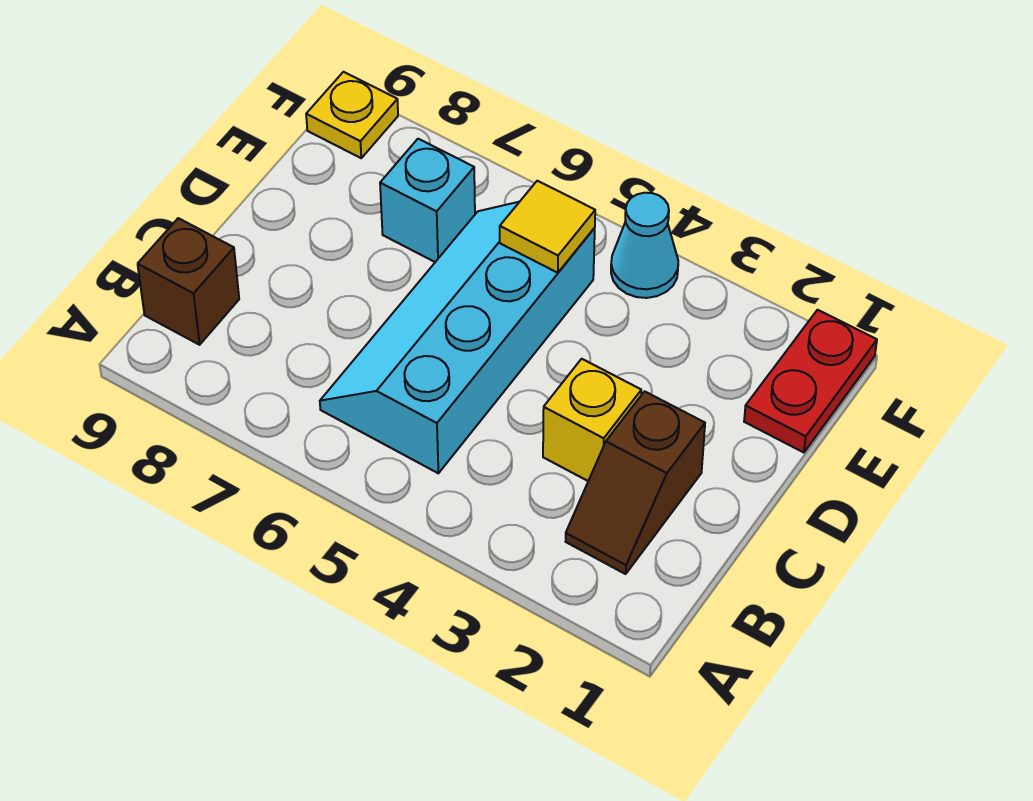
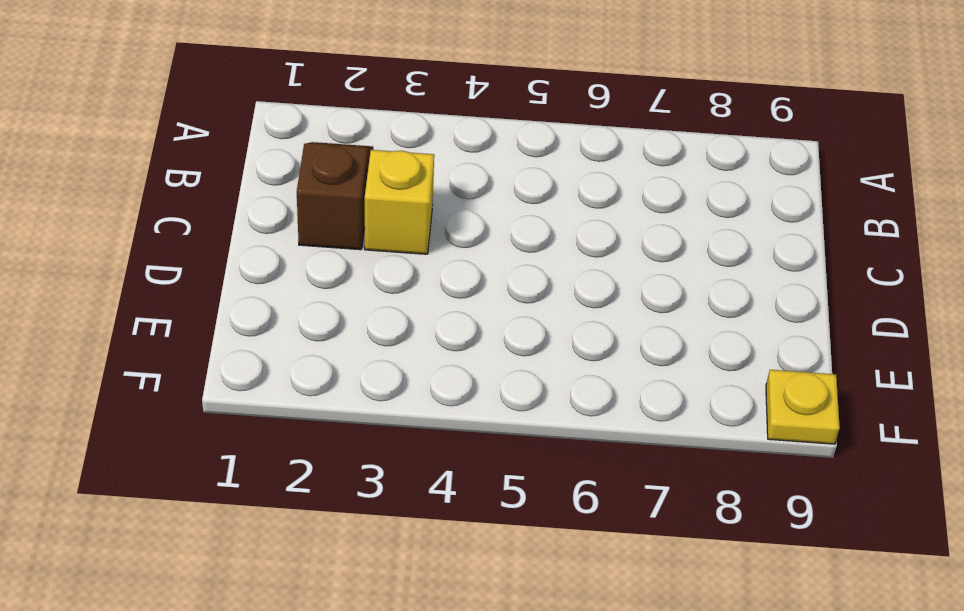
none -> cyan 2x4 slope [320,202,595,473]
none -> brown 1x1 brick [138,218,239,345]

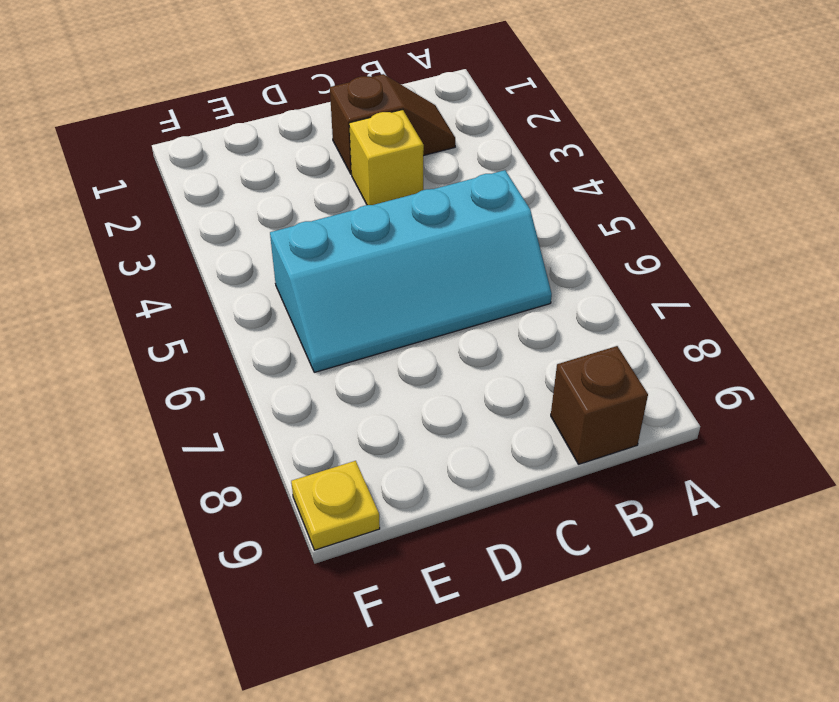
none -> red 1x2 plate [744,310,877,453]
none -> cyan 1x1 brick [380,139,475,262]

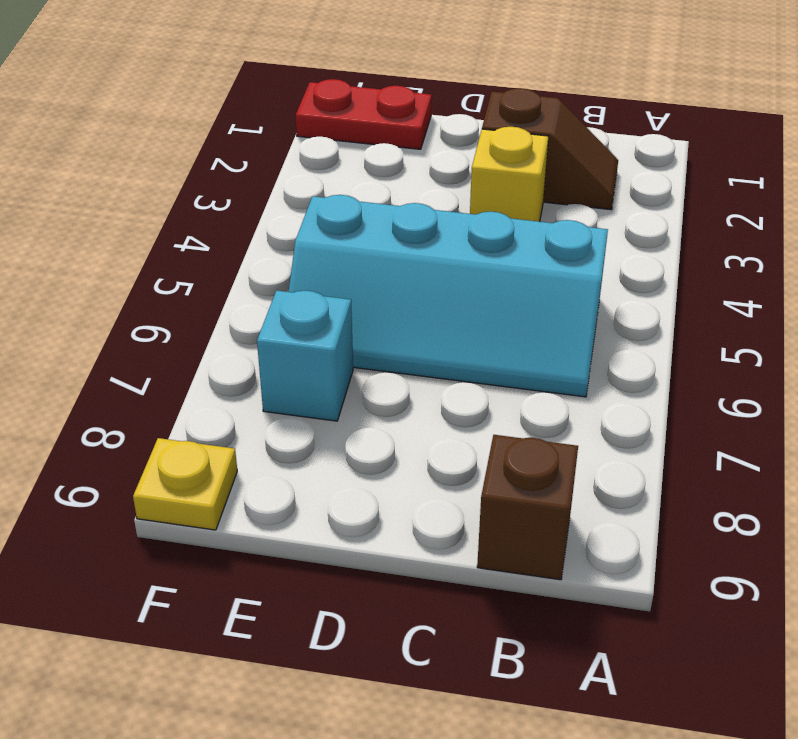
none -> cyan 1x1 cone [611,193,678,298]
none -> yellow 1x1 tile [500,181,595,273]

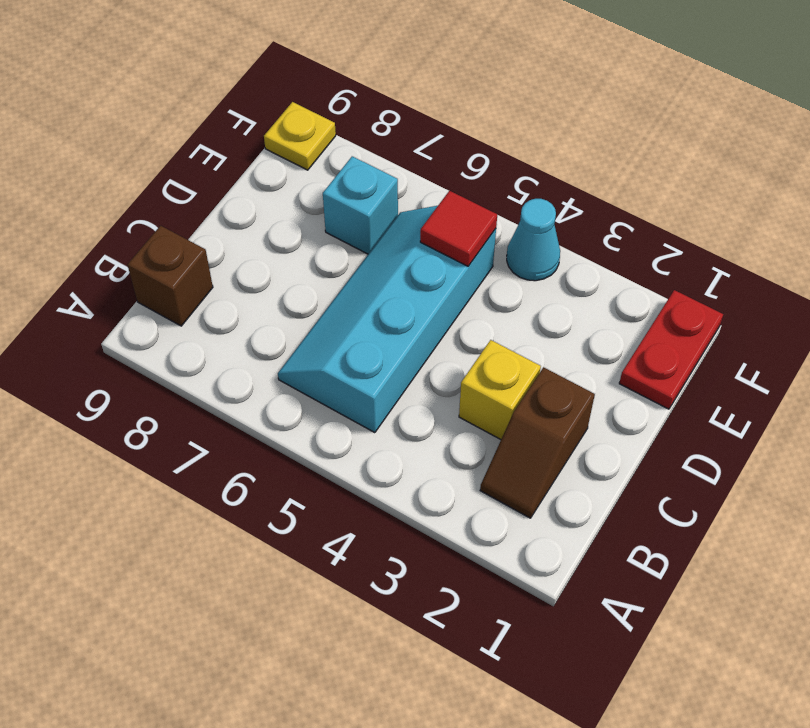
red 1x1 tile [420,191,497,266] -> yellow 1x1 tile [500,181,595,273]

